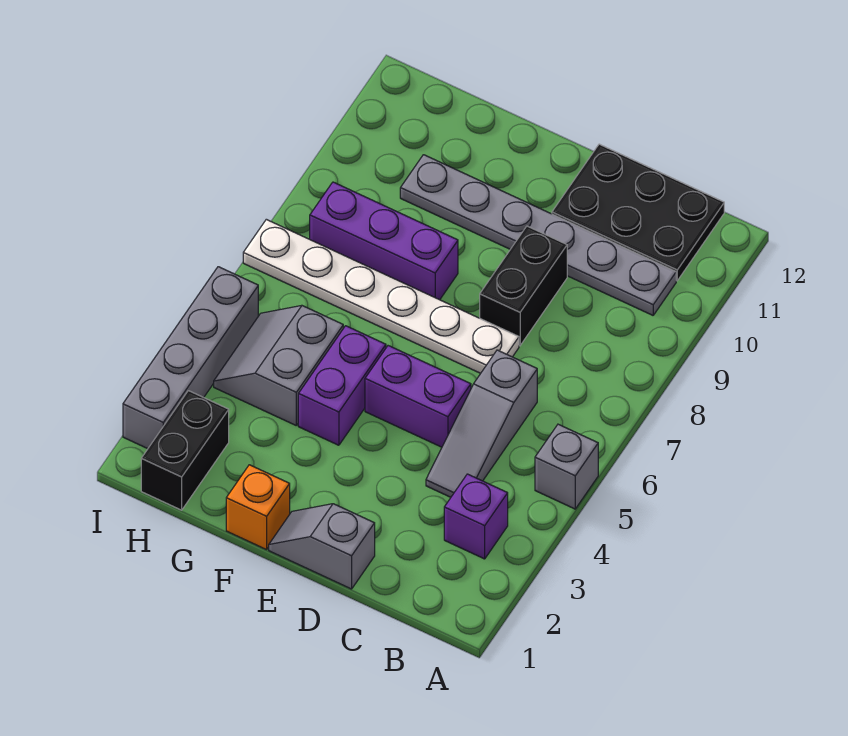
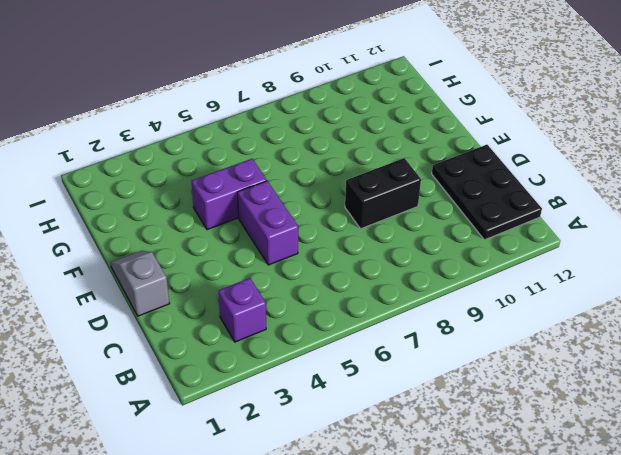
none -> grey 1x1 brick [535,424,598,509]
none -> grey 1x6 plate [400,155,676,315]
none -> grey 1x3 slope [426,350,537,497]

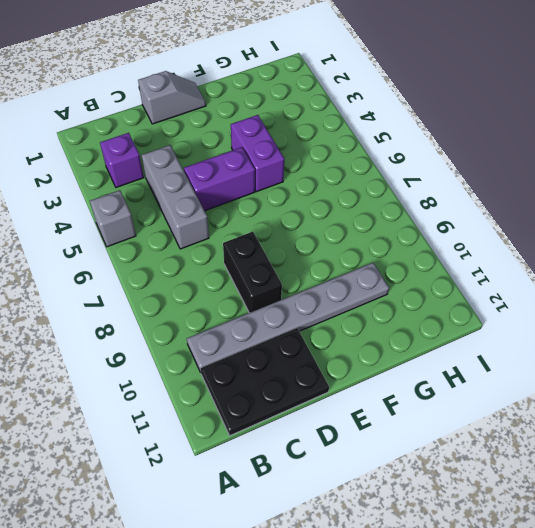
grey 1x3 brick [142,145,209,249] -> grey 1x3 slope [426,350,537,497]
none -> white 1x6 plate [243,219,519,373]
none -> orange 1x1 brick [226,465,290,550]
none -> purple 1x3 brick [310,182,458,300]

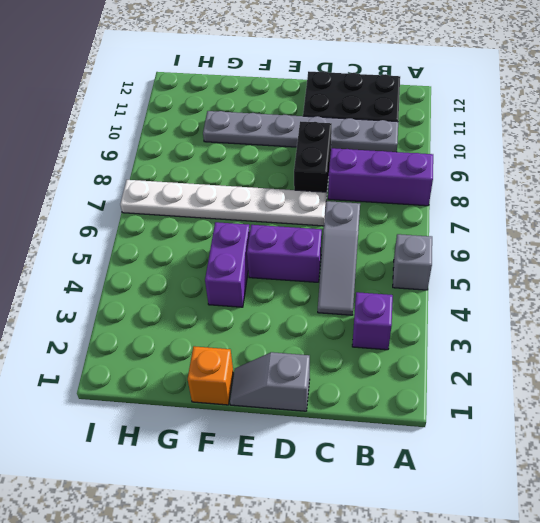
purple 1x3 brick [328,148,433,206] -> purple 1x3 brick moved to [310,182,458,300]
none -> grey 2x2 slope [214,305,343,425]
none -> black 1x2 brick [141,391,229,510]
none -> grey 1x4 brick [123,267,258,449]

